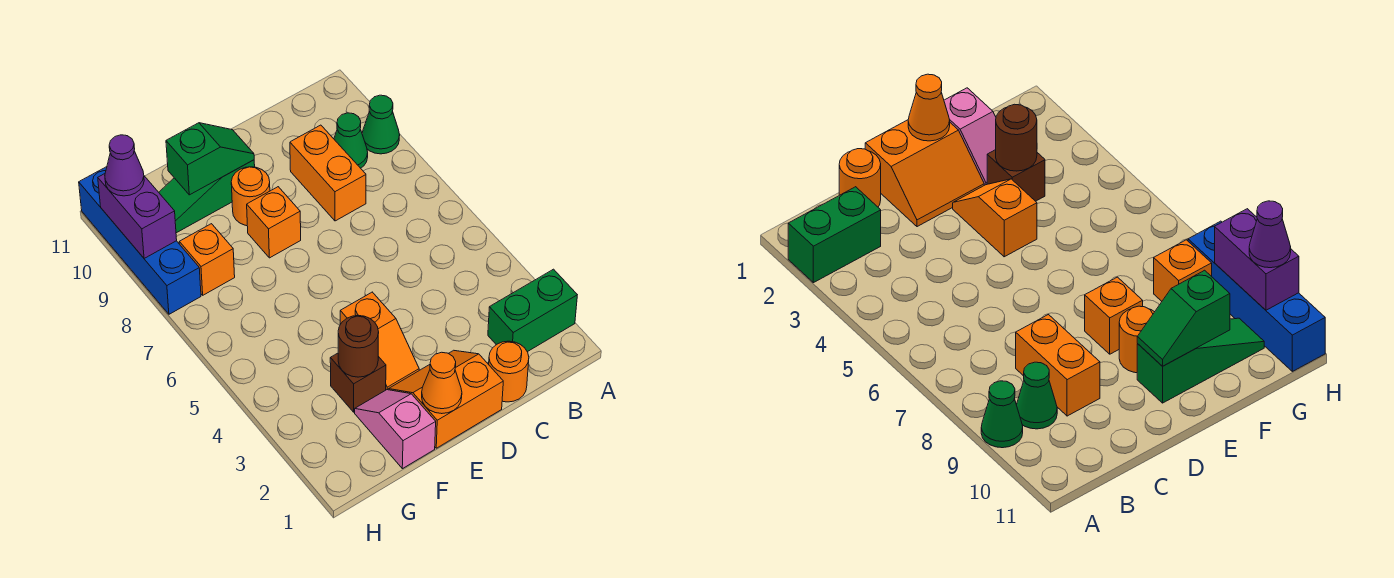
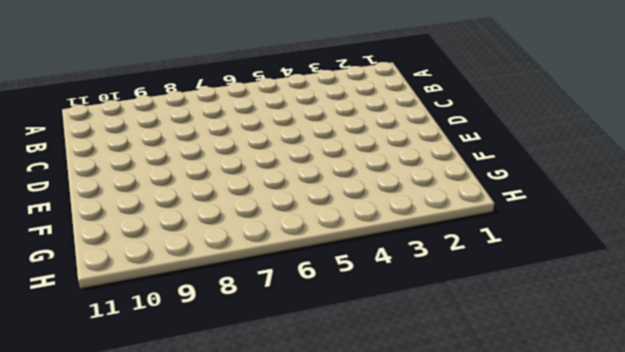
none -> green 1x2 brick [488,269,577,352]
none -> green 1x1 cone [362,95,400,154]
none -> green 1x1 cone [334,113,368,168]

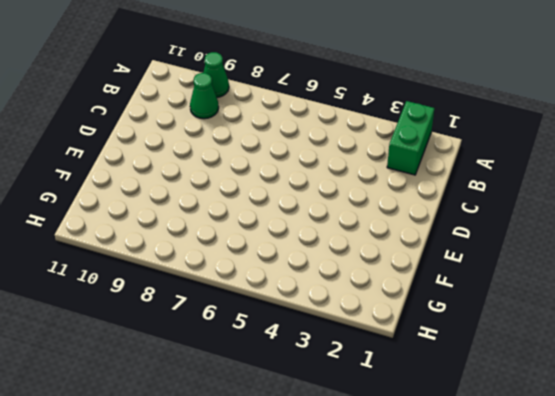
none -> orange 1x1 round brick [489,341,529,402]
none -> orange 1x2 brick [290,125,366,221]
none -> orange 2x2 slope [388,350,503,448]

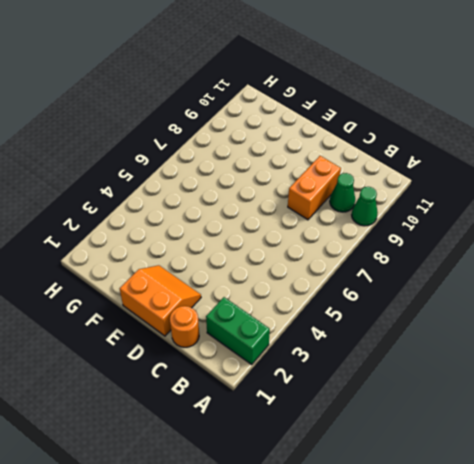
none -> orange 1x2 slope [340,292,419,390]
none -> orange 1x1 brick [247,187,301,258]
none -> orange 1x1 round brick [231,167,270,226]

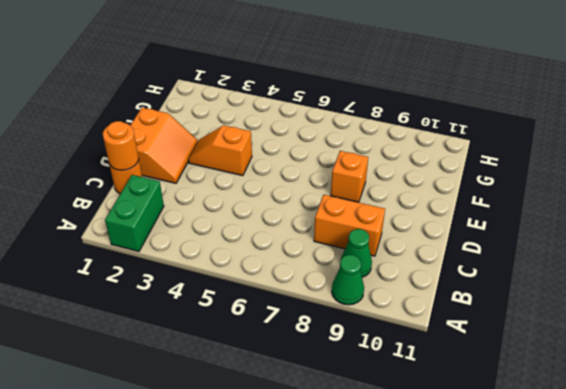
orange 1x1 round brick [103,121,139,170] -> orange 1x1 round brick moved to [231,167,270,226]
none -> green 1x3 slope [159,160,255,233]
none -> pink 1x2 slope [355,390,436,469]
none -> brown 1x1 brick [330,353,386,412]

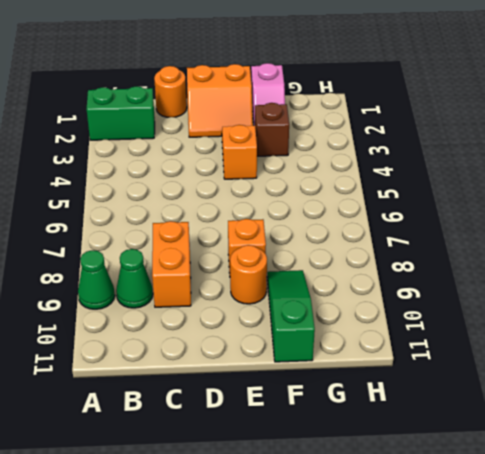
green 1x3 slope [267,270,315,362] -> green 1x3 slope turned to [159,160,255,233]
none -> orange 1x1 brick [179,224,235,295]
none -> blue 1x4 brick [79,167,201,314]
none -> orange 1x1 cone [422,352,462,414]

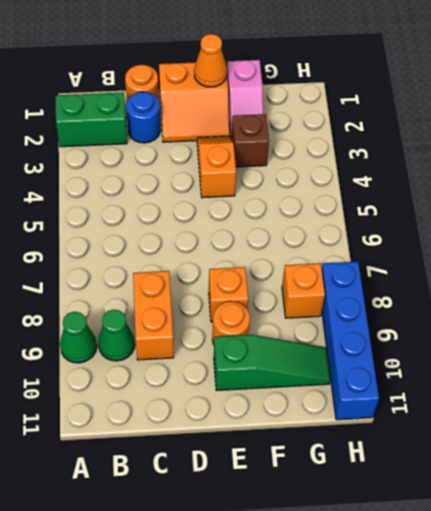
blue 1x1 round brick [126,92,160,143] -> none
none -> green 1x2 slope [166,123,254,195]
none -> brown 1x1 round brick [338,315,379,377]
none -> purple 1x2 brick [98,174,177,258]

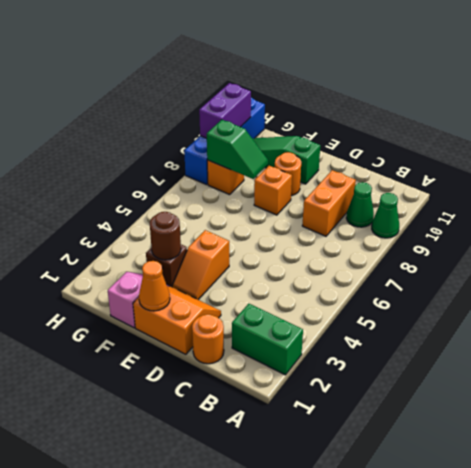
green 1x2 slope [207,120,268,179] -> green 1x2 slope moved to [166,123,254,195]
none -> purple 1x1 cone [105,135,144,196]

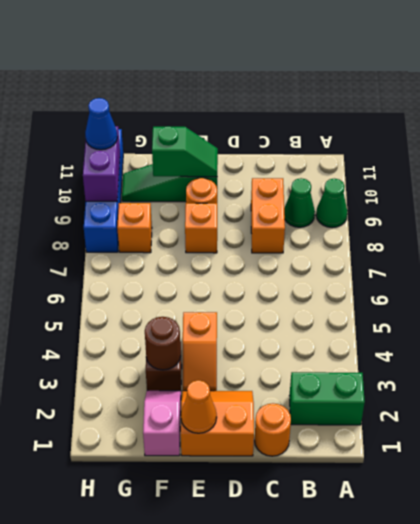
blue 1x1 cone [85,98,117,150] -> purple 1x1 cone [105,135,144,196]

